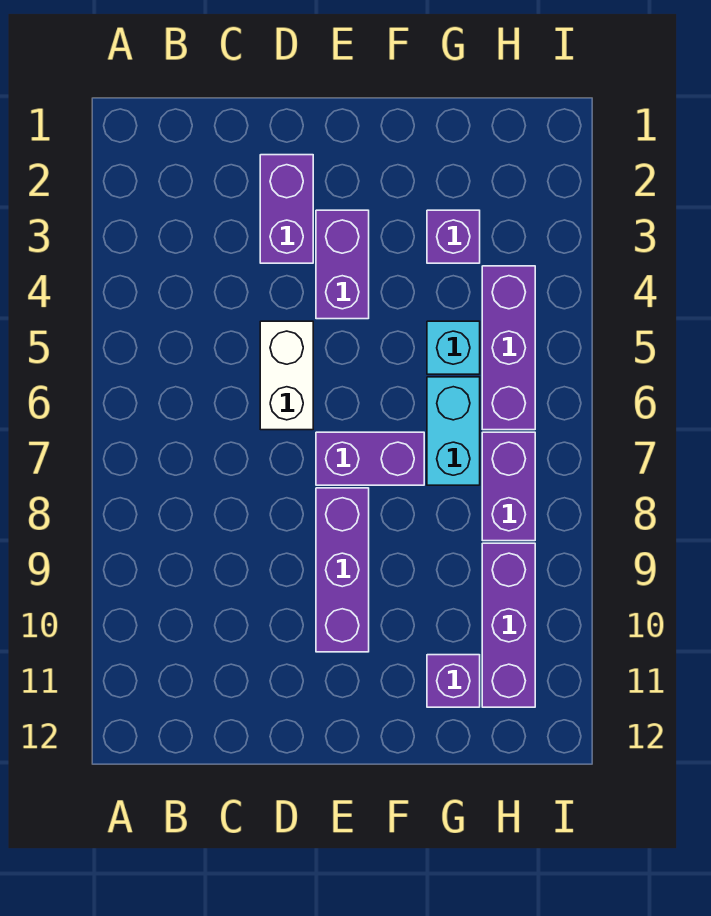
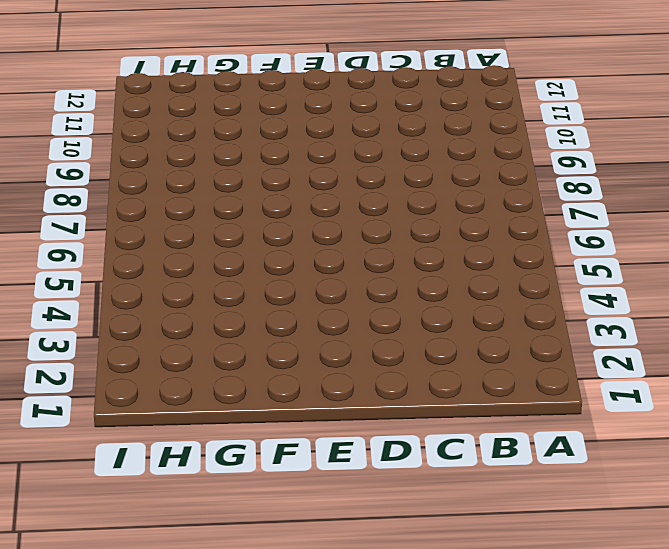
none -> purple 1x2 brick [260,155,313,263]
none -> white 1x2 brick [260,321,313,430]
none -> purple 1x2 brick [316,210,369,319]

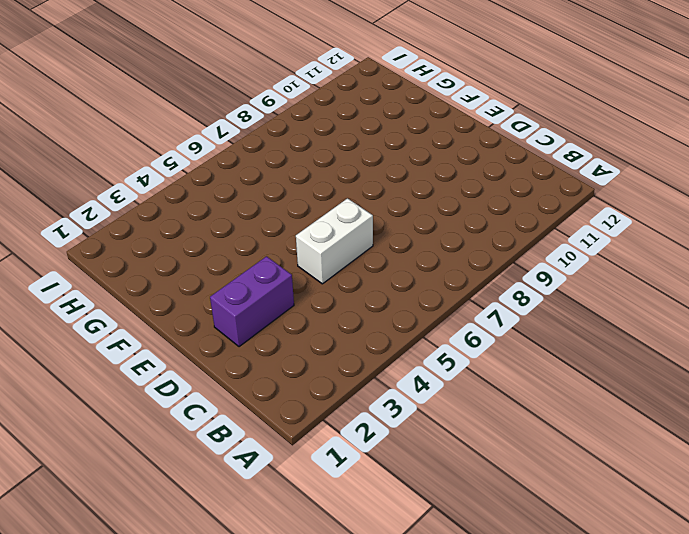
none -> purple 1x2 brick [316,210,369,319]
none -> purple 1x2 brick [316,432,424,485]
none -> purple 1x3 brick [316,488,369,652]

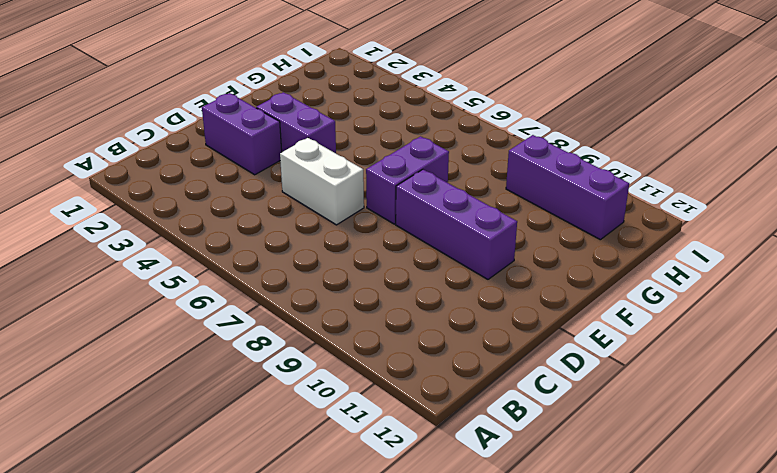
none -> purple 1x1 brick [427,210,480,263]
none -> cyan 1x1 brick [427,321,480,374]
none -> cyan 1x2 brick [427,377,480,485]

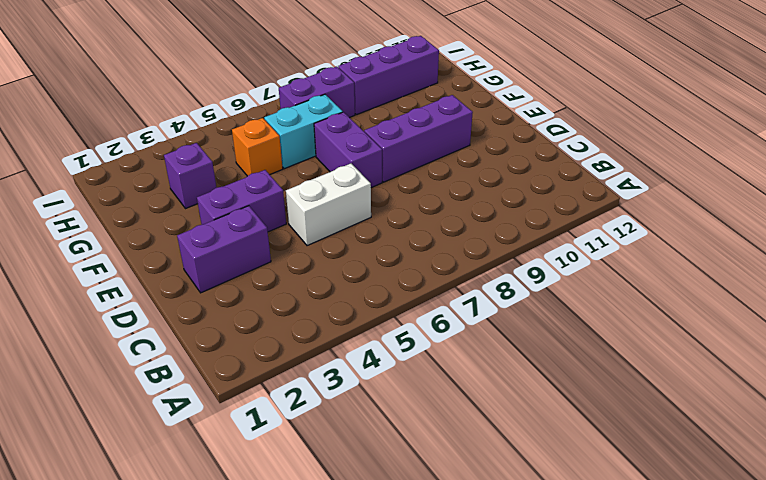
orange 1x1 brick [232,118,283,176] -> cyan 1x1 brick [427,321,480,374]
none -> purple 1x1 brick [427,655,480,707]
none -> purple 1x3 brick [482,266,535,430]

